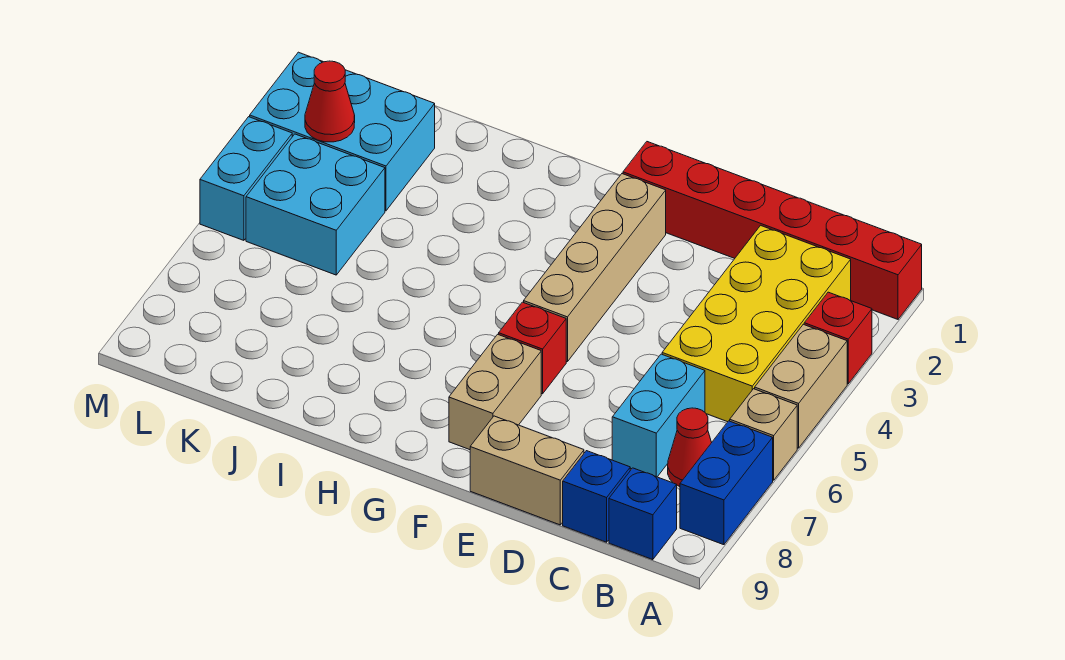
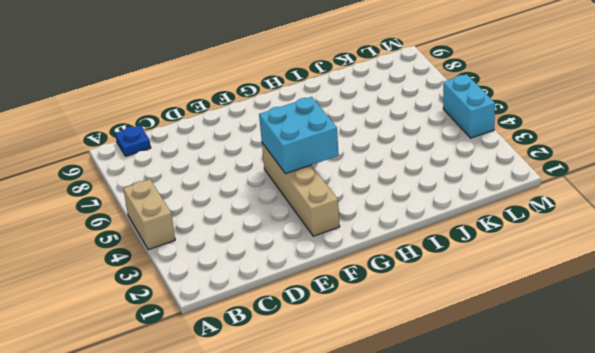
blue 1x1 plate [115,125,151,156] -> blue 1x1 brick [609,468,677,560]
cyan 2x2 brick [259,97,339,174] -> cyan 2x2 brick moved to [246,134,385,275]
none -> red 1x6 brick [623,142,922,319]
none -> red 1x1 brick [804,292,872,384]
none -> tan 1x1 brick [730,389,797,480]

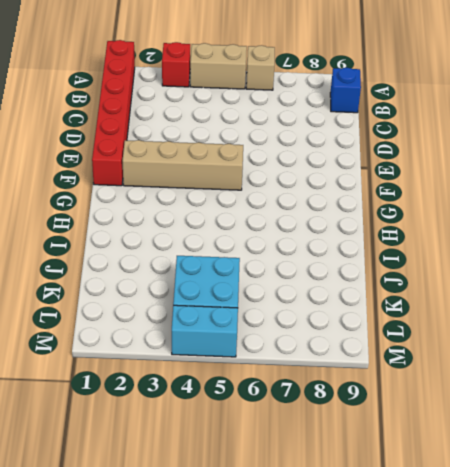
none -> blue 1x2 brick [680,421,773,545]
none -> yellow 2x4 brick [662,225,851,422]
none -> red 1x1 cone [668,408,712,487]

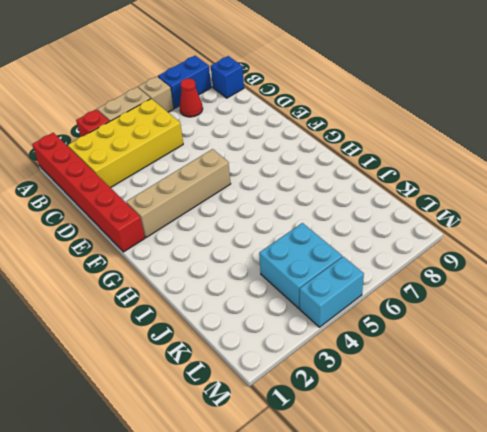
none -> cyan 1x2 brick [612,354,705,477]
none -> blue 1x1 brick [563,451,630,542]
none -> tan 1x2 brick [470,416,584,525]

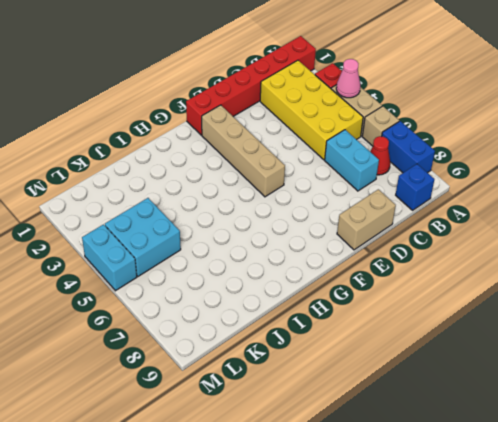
pink 1x1 cone [336,59,360,98] -> none
none -> blue 1x1 brick [563,451,630,542]
none -> red 1x1 brick [499,302,566,394]
none -> tan 1x2 brick [449,334,541,450]

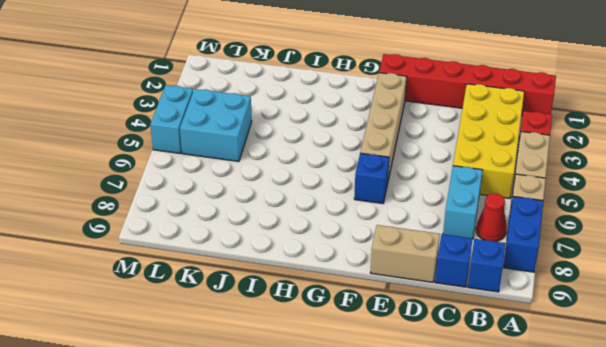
blue 1x1 brick [354,153,389,204] -> red 1x1 brick [499,302,566,394]
none -> tan 1x2 brick [449,334,541,450]
none -> cyan 2x3 brick [250,52,435,211]
none -> red 1x1 cone [305,61,355,142]

